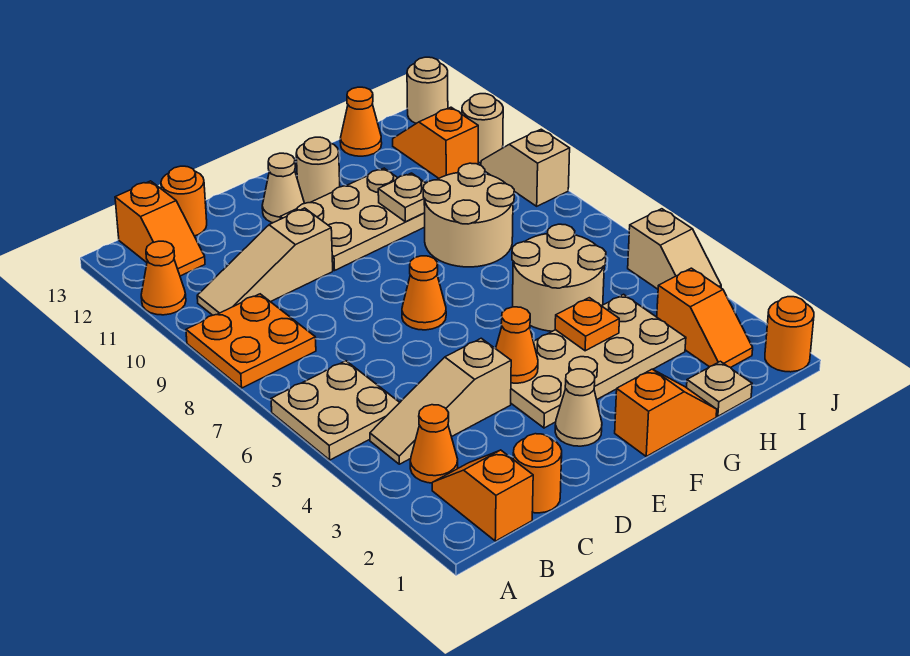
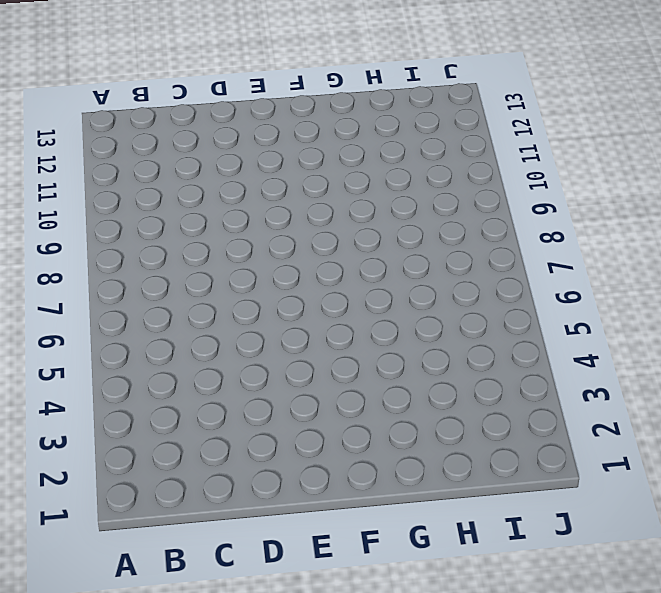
none -> tan 2x2 plate [271,361,400,460]
none -> orange 2x2 plate [186,294,316,388]
none -> orange 1x1 cone [141,241,186,315]
none -> orange 1x2 slope [432,450,533,541]

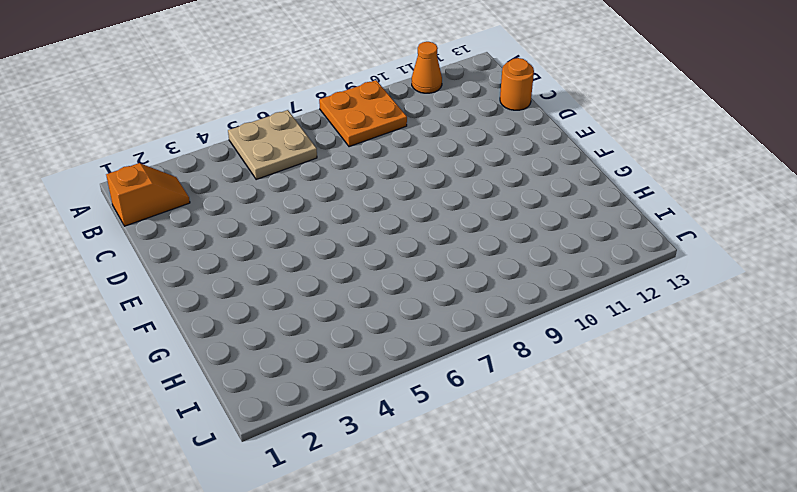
none -> orange 1x1 cone [410,405,458,483]
none -> tan 1x3 slope [370,338,511,464]
none -> tan 1x3 slope [197,208,333,315]
none -> orange 1x2 slope [115,181,205,276]

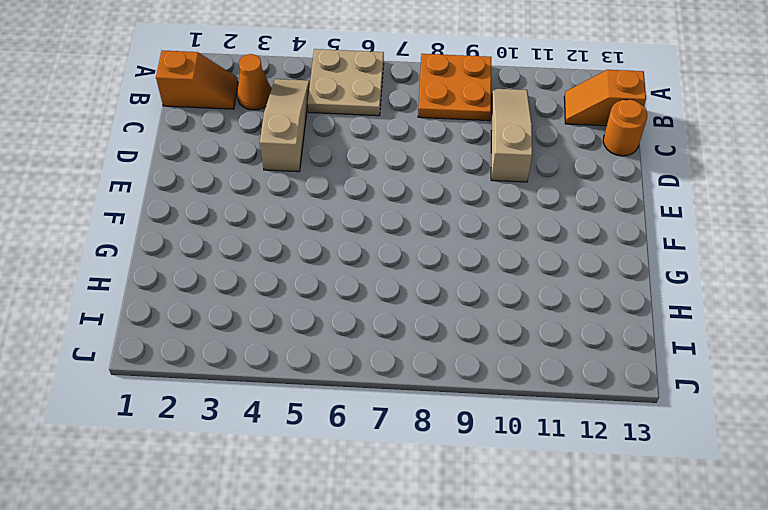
none -> orange 1x1 cone [141,241,186,315]
none -> orange 1x1 round brick [513,434,562,513]
none -> tan 1x1 cone [555,369,602,446]
none -> tan 2x4 plate [511,294,686,428]

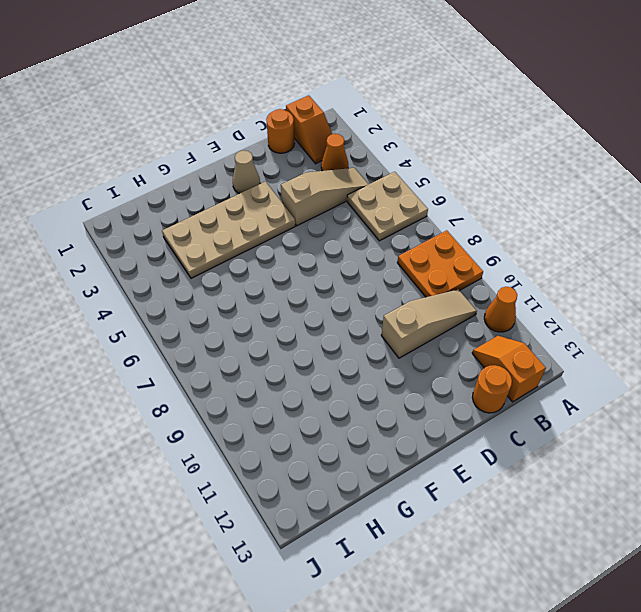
none -> orange 1x1 cone [402,256,446,330]
none -> tan 2x3 plate [280,168,425,270]
none -> tan 1x1 cone [262,153,304,223]
none -> orange 1x2 slope [615,369,717,456]

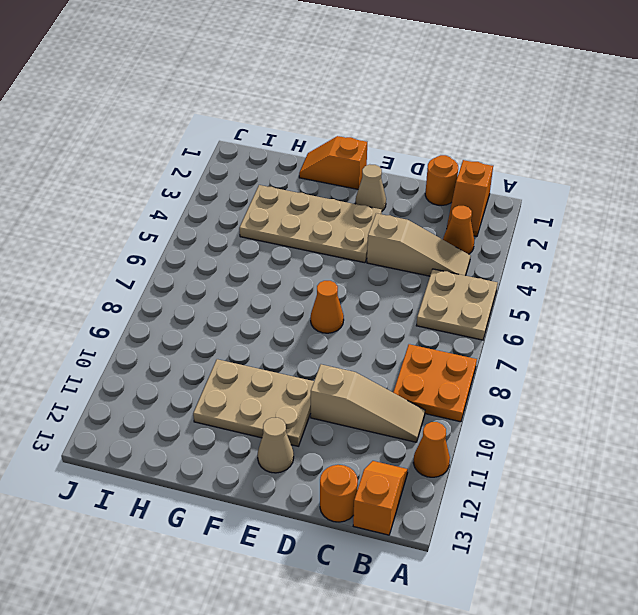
none -> tan 1x1 round brick [296,137,340,203]
none -> tan 2x2 round brick [512,224,606,331]
none -> tan 2x2 round brick [423,163,514,267]
none -> tan 1x1 plate [687,361,752,416]

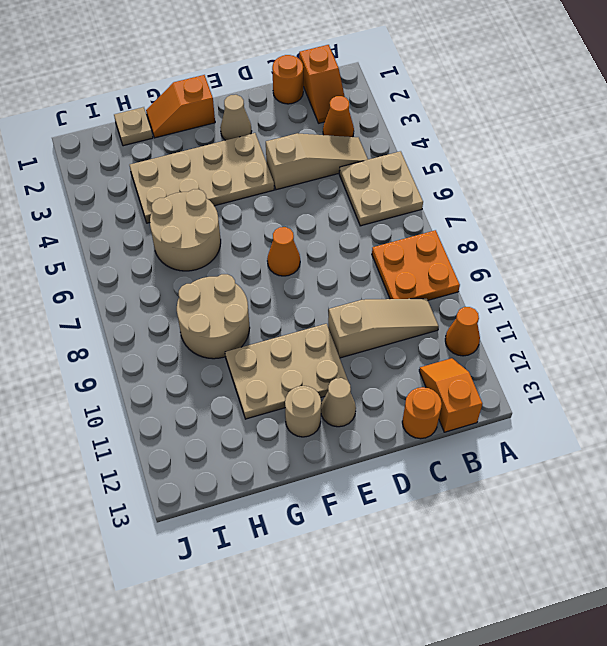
none -> orange 1x1 cone [340,87,382,156]
none -> orange 1x2 slope [657,268,753,368]
none -> orange 1x2 slope [393,107,478,178]
none -> orange 1x1 round brick [765,297,814,372]

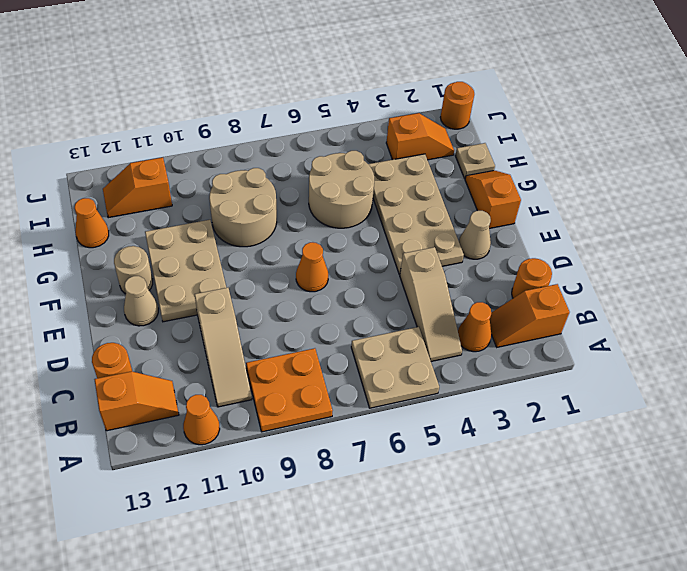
none -> tan 1x2 slope [628,209,721,289]
none -> tan 1x2 slope [481,129,570,206]
none -> tan 1x1 round brick [462,94,503,163]
none -> tan 1x1 round brick [407,57,448,123]

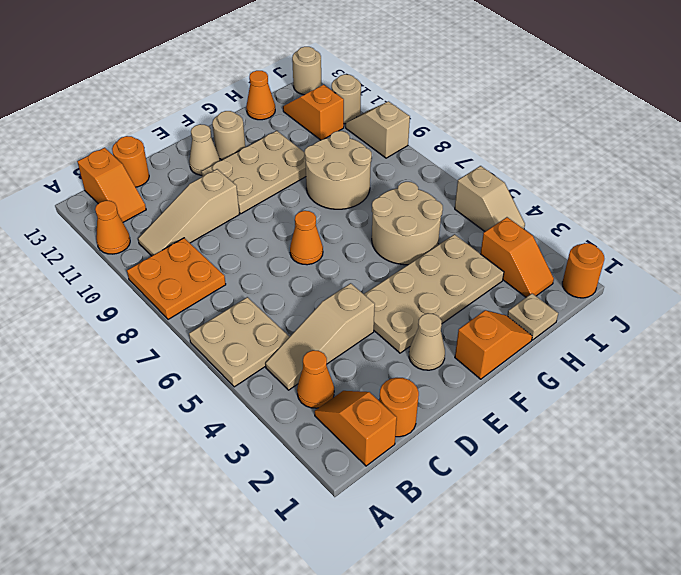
none -> orange 1x1 cone [496,307,538,383]
none -> orange 1x1 plate [555,298,619,351]
none -> tan 1x1 plate [378,173,426,222]

